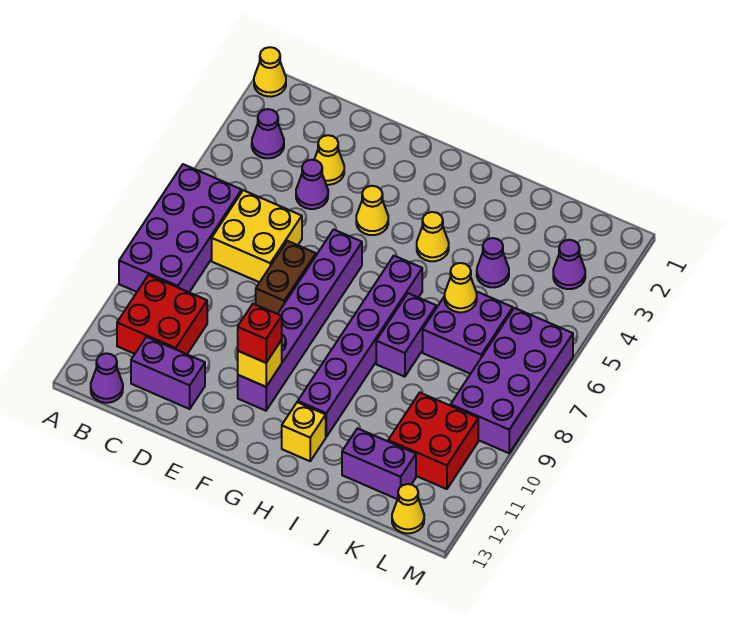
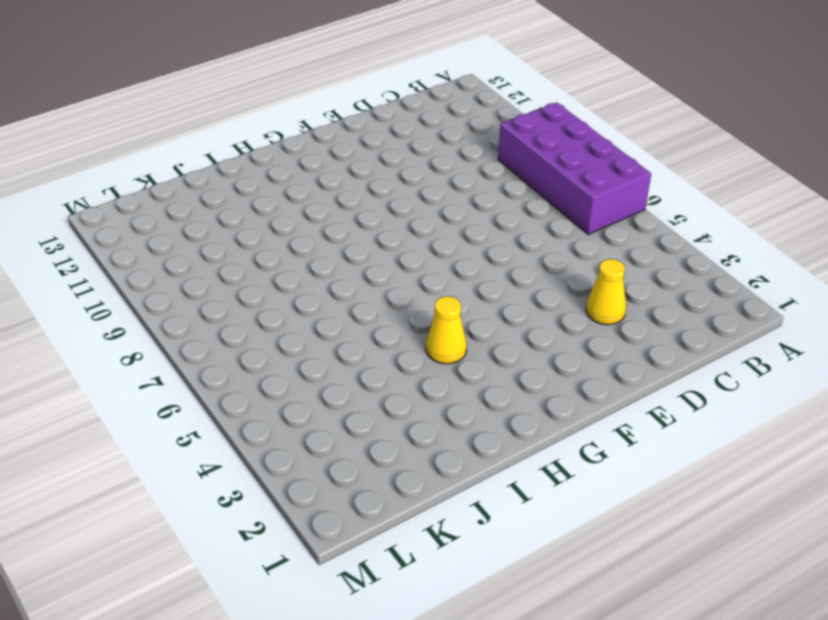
none -> yellow 1x1 cone [254,47,286,97]
none -> purple 1x1 cone [252,109,284,158]
none -> red 2x2 brick [117,275,207,354]

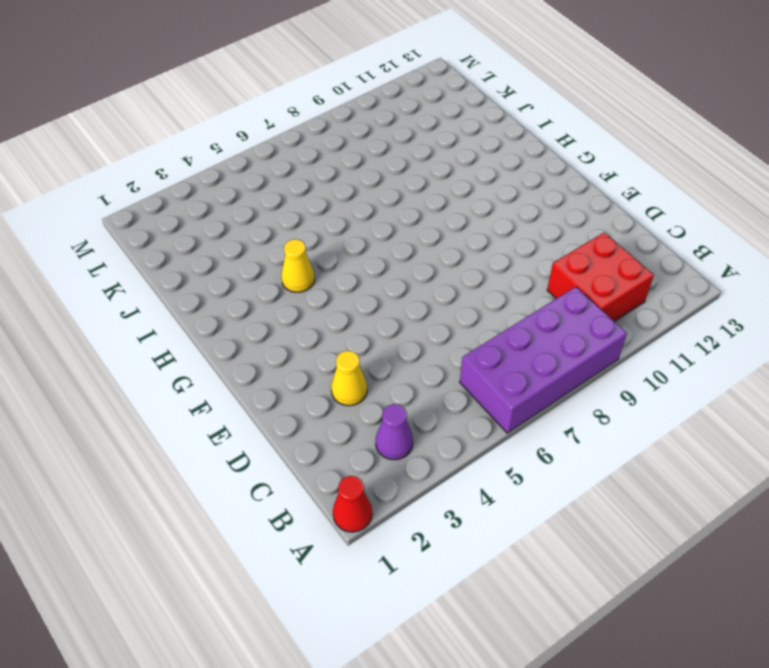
red 1x1 cone [333,476,372,532] -> yellow 1x1 cone [254,47,286,97]
none -> purple 1x1 cone [91,353,123,403]
none -> yellow 2x2 brick [212,190,302,282]
none -> purple 1x2 brick [131,337,205,409]

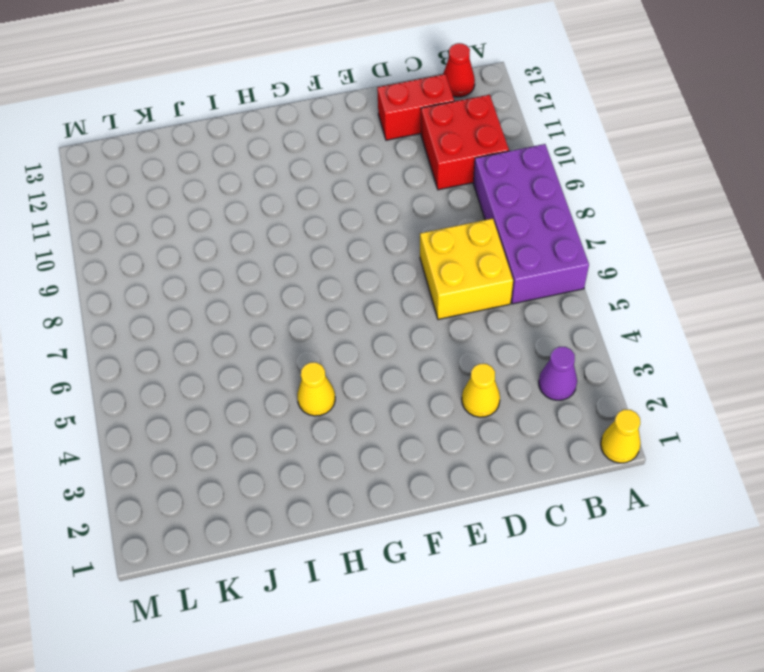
red 1x1 cone [443,43,475,97] -> purple 1x1 cone [91,353,123,403]
red 1x2 brick [377,74,454,140] -> purple 1x2 brick [131,337,205,409]
none -> purple 1x1 cone [296,160,328,209]
none -> brown 1x2 brick [256,241,316,314]
none -> yellow 1x1 cone [356,186,388,235]

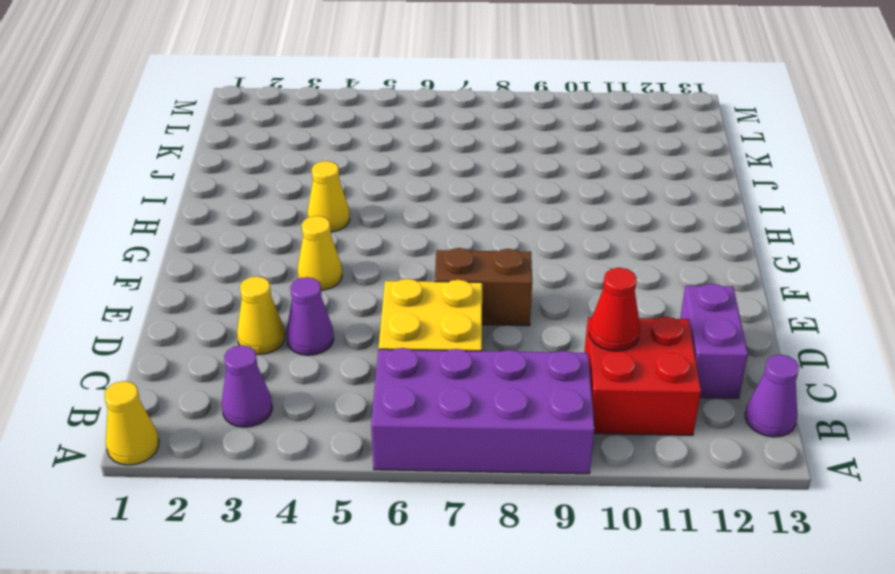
red 1x1 cone [589,268,640,351] -> none
none -> purple 1x6 brick [238,230,362,411]
none -> purple 1x6 brick [298,256,422,437]
none -> yellow 1x1 brick [282,402,326,461]

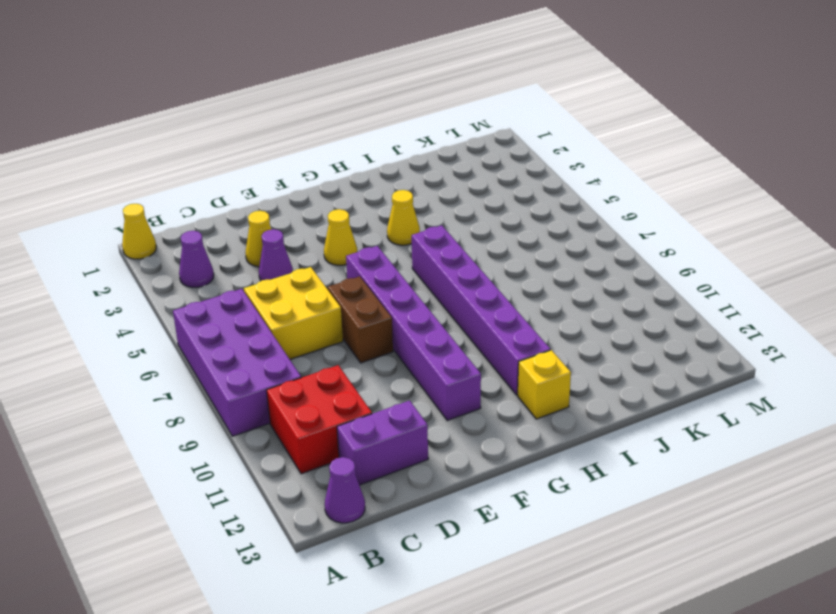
none -> purple 1x2 brick [376,293,436,377]
none -> purple 1x1 cone [477,238,509,287]
none -> purple 2x2 brick [423,291,513,374]

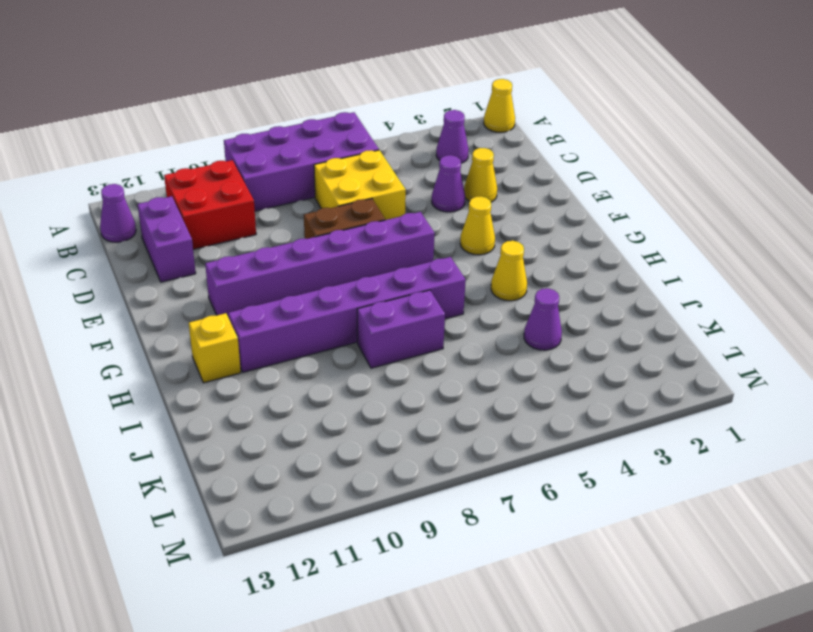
none -> purple 2x2 brick [423,291,513,374]
none -> purple 1x2 brick [342,428,416,499]
none -> red 2x2 brick [388,393,478,489]

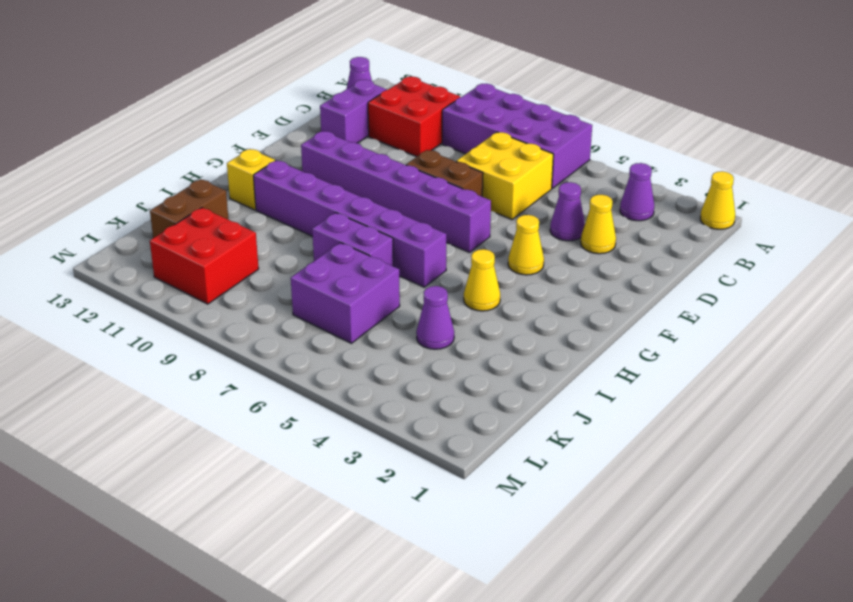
brown 1x2 brick [150,179,229,238] -> purple 1x2 brick [342,428,416,499]
none -> purple 1x1 cone [553,240,585,289]
none -> purple 2x4 brick [451,308,573,453]
none -> yellow 1x1 cone [392,484,424,533]

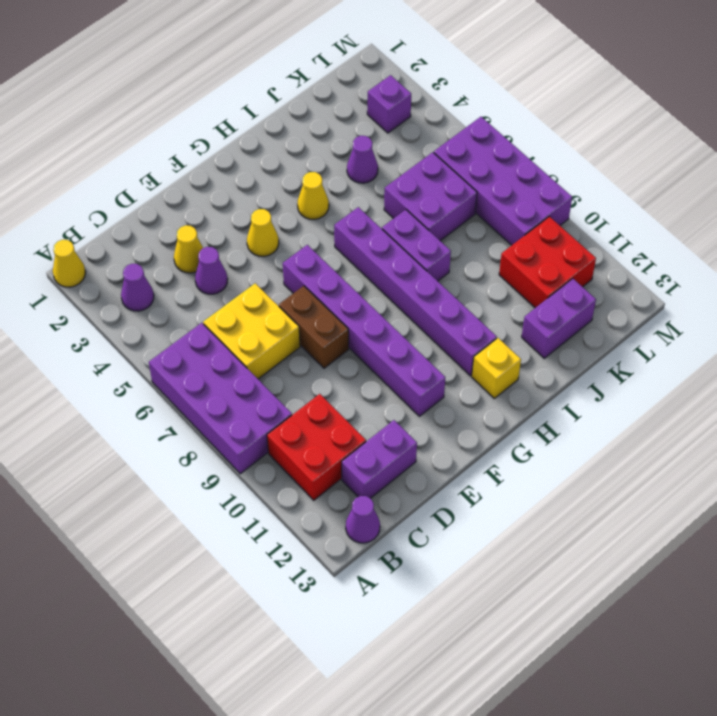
purple 1x1 brick [367,75,411,133] -> purple 1x1 cone [553,240,585,289]
none -> yellow 1x1 cone [392,484,424,533]
none -> yellow 1x1 brick [238,340,282,387]
none -> yellow 1x1 cone [445,263,477,312]

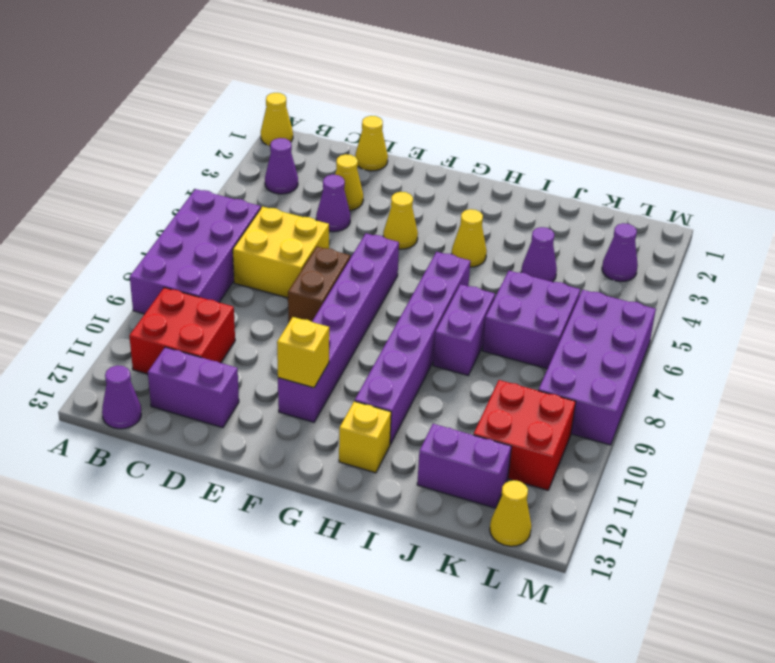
yellow 1x1 cone [355,116,388,171] -> yellow 1x1 cone moved to [445,263,477,312]
none -> red 1x1 brick [238,304,282,363]

